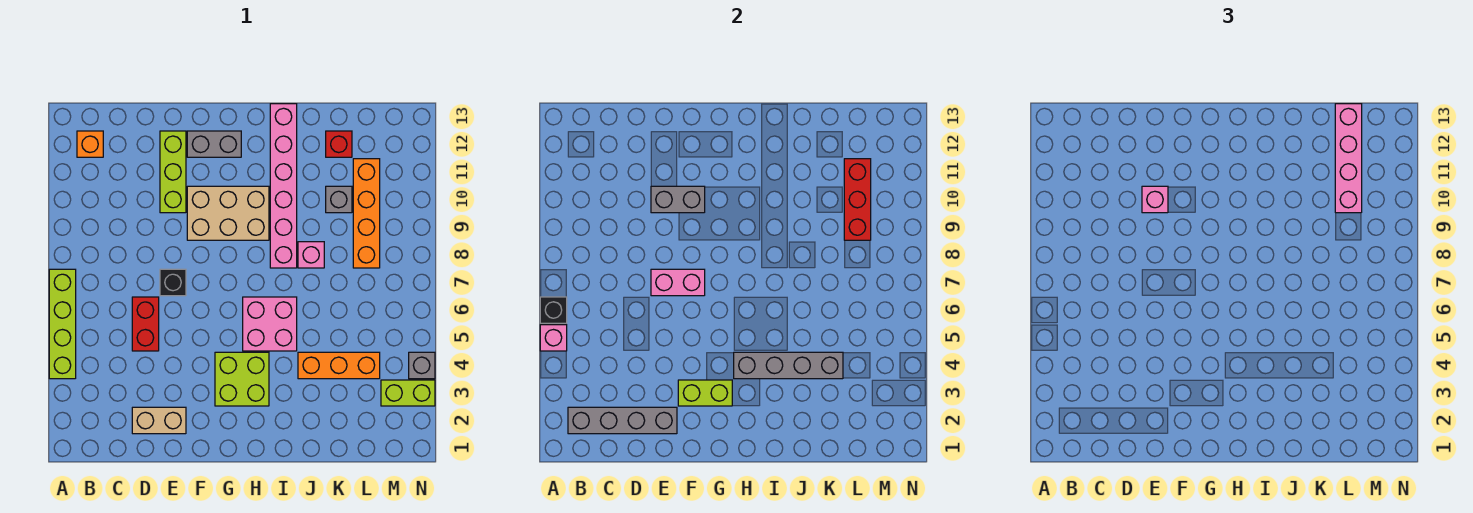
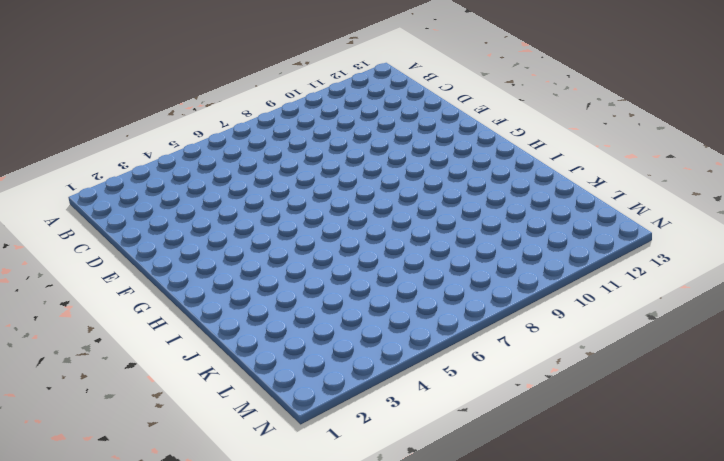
none -> lime 1x4 brick [49,269,76,379]
none -> orange 1x1 brick [77,131,103,157]
none -> tan 1x2 brick [132,407,186,434]

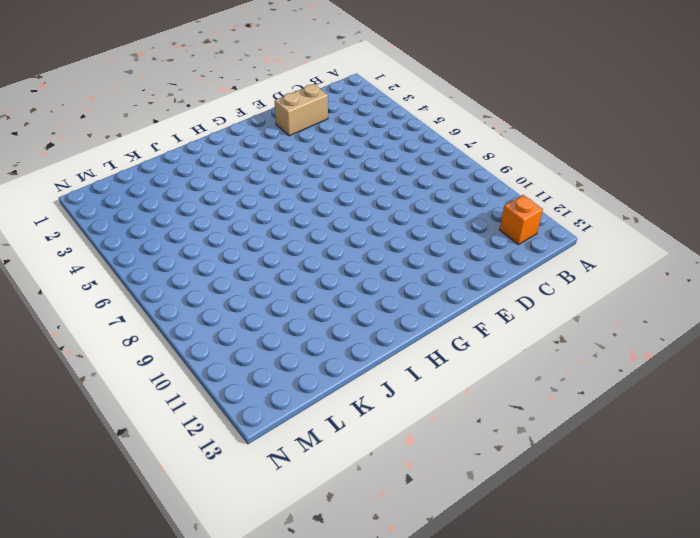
none -> lime 1x4 brick [49,269,76,379]
none -> red 1x2 brick [132,297,159,351]
none -> black 1x1 brick [160,269,186,296]

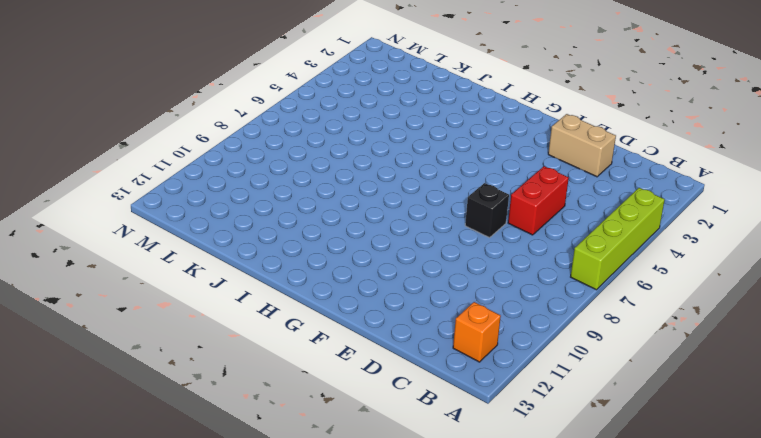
none -> lime 1x3 brick [160,131,186,213]
none -> tan 2x3 brick [187,186,269,240]
none -> grey 1x2 brick [187,131,241,157]

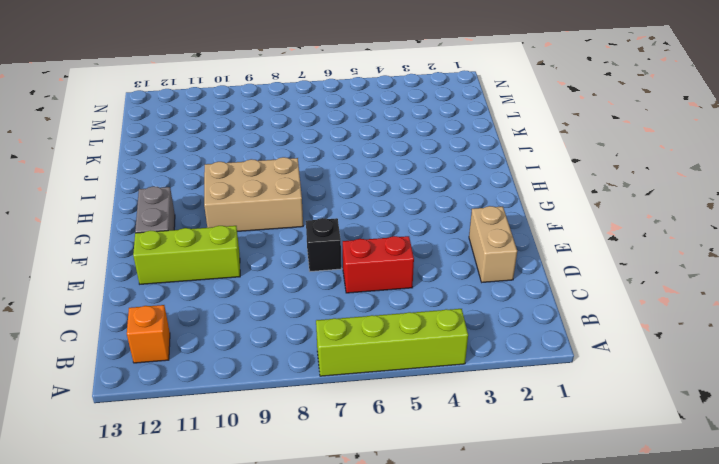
tan 2x3 brick [204,157,303,231] -> tan 2x3 brick turned to [187,186,269,240]
none -> lime 2x2 brick [215,352,269,406]
none -> pink 2x2 brick [243,297,297,351]
none -> pink 1x6 brick [270,104,297,268]

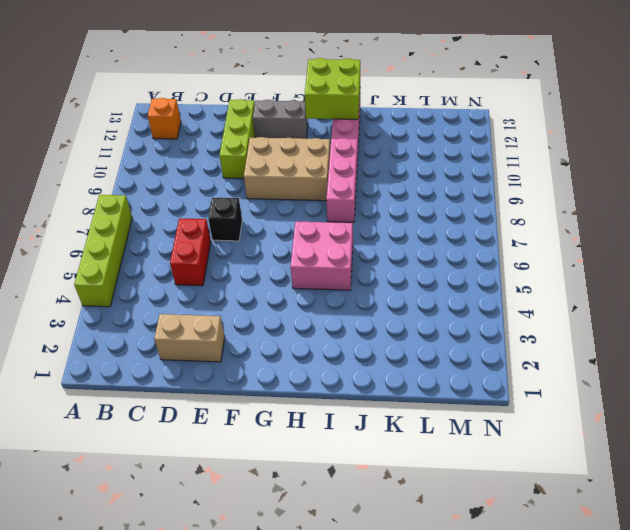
lime 2x2 brick [305,58,360,119] -> lime 2x2 brick moved to [215,352,269,406]
none -> orange 1x3 brick [298,352,380,379]
none -> pink 1x1 brick [298,242,324,268]
none -> grey 1x1 brick [326,186,352,213]

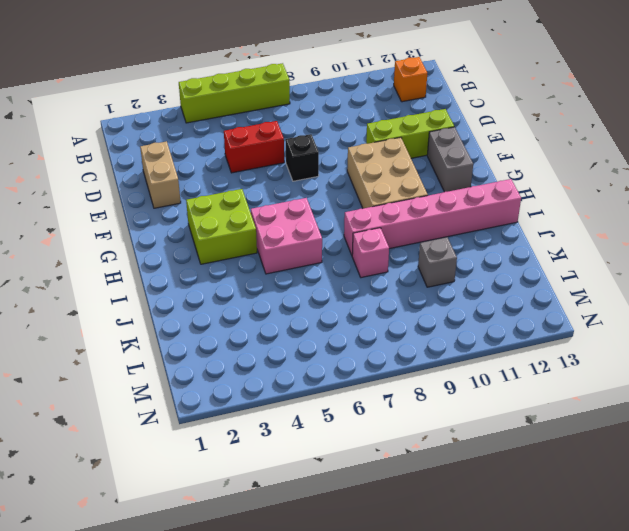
none -> orange 1x3 brick [298,352,380,379]
none -> red 1x1 brick [326,131,352,157]
none -> orange 1x4 brick [353,159,380,268]

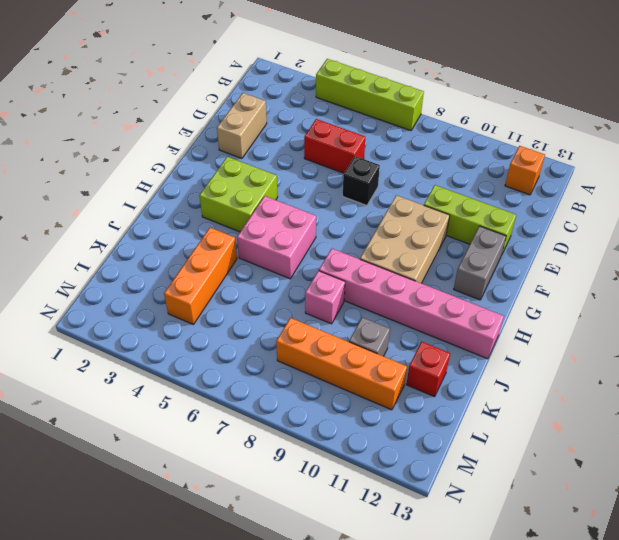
none -> lime 1x2 brick [381,380,435,406]
none -> grey 1x1 brick [409,352,435,379]
none -> pink 1x1 brick [540,325,567,351]

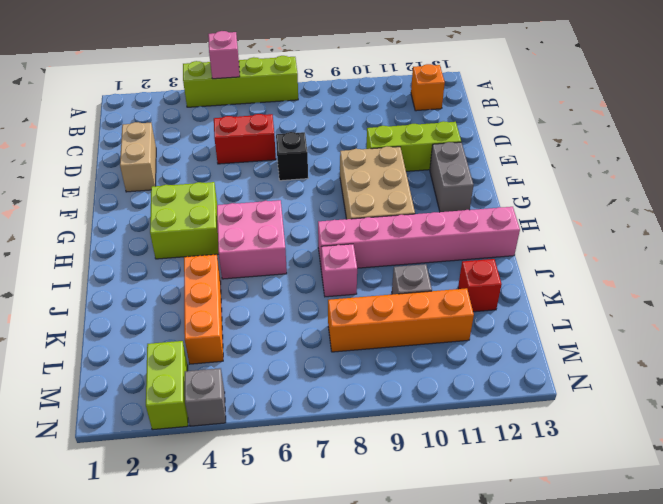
none -> black 1x1 brick [540,297,567,323]
none -> grey 1x4 brick [568,407,677,434]
none -> pink 1x2 brick [651,269,705,296]

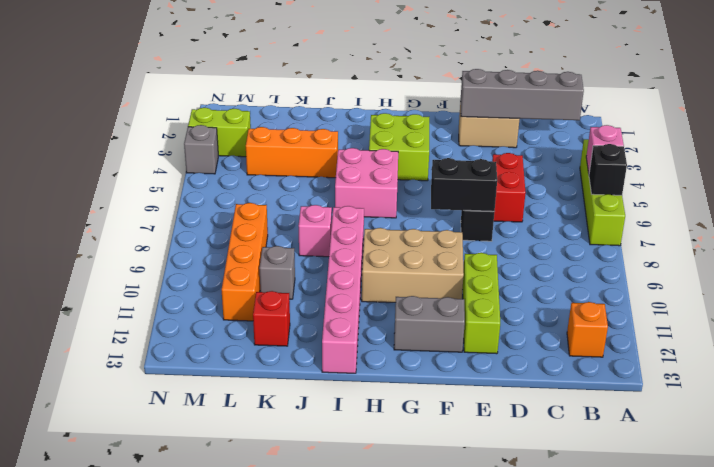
black 1x2 brick [431,158,497,211] -> pink 1x2 brick [651,269,705,296]
none -> grey 1x2 brick [651,186,705,213]
none -> lime 1x2 brick [678,380,732,406]
none -> grey 1x4 brick [734,352,843,379]

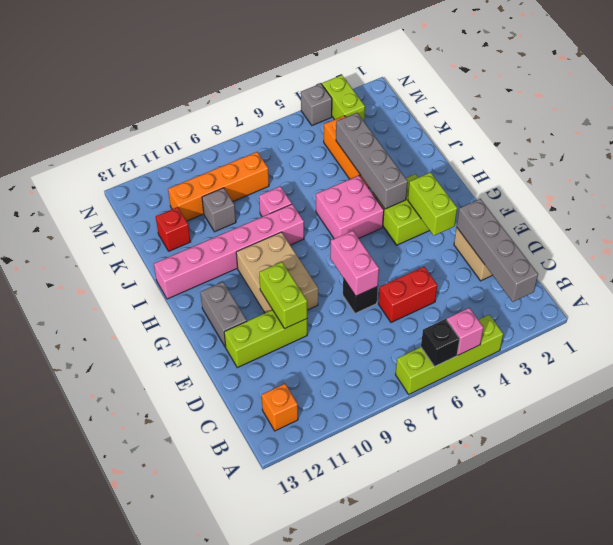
lime 1x2 brick [259,262,307,329] -> grey 1x2 brick [651,186,705,213]
none -> red 1x3 brick [844,159,871,240]
none -> pink 1x1 brick [1142,186,1168,213]
none -> pink 1x4 brick [1335,104,1362,213]

